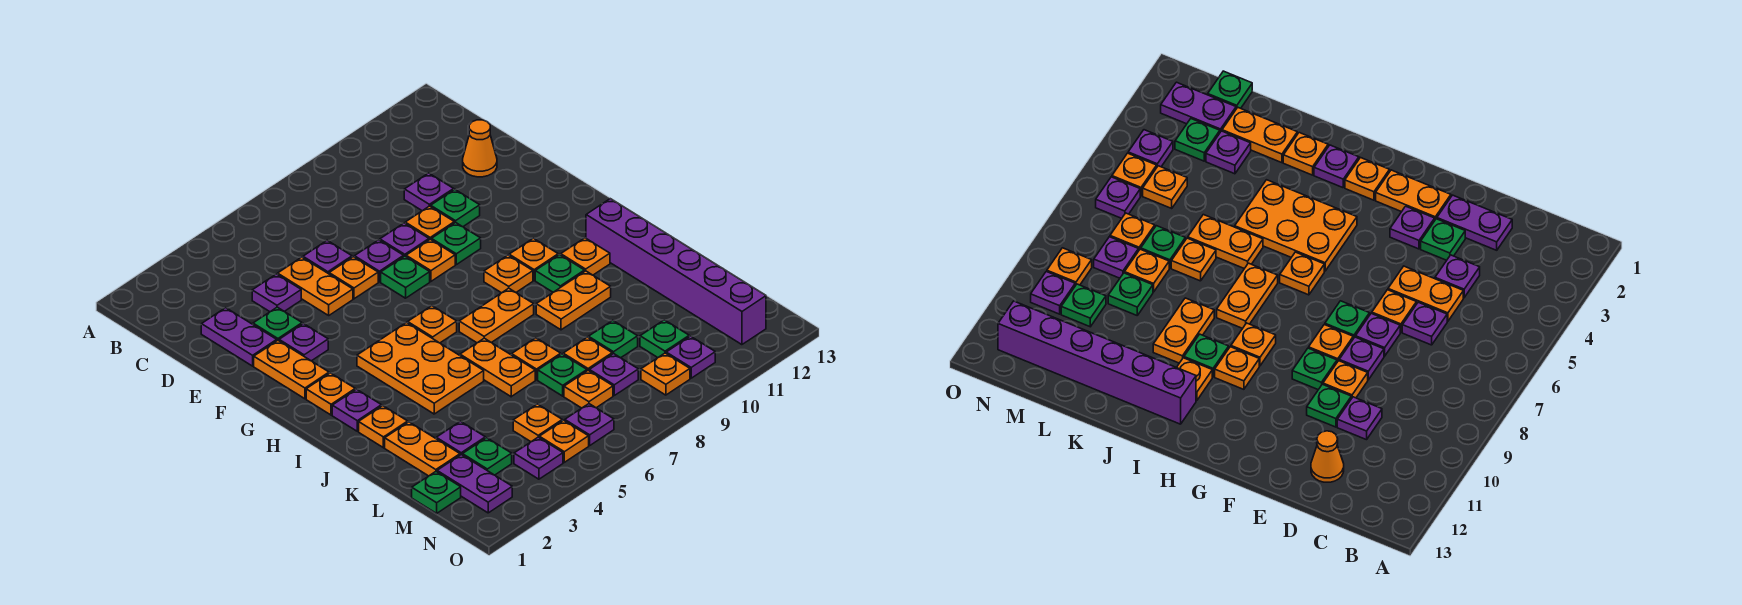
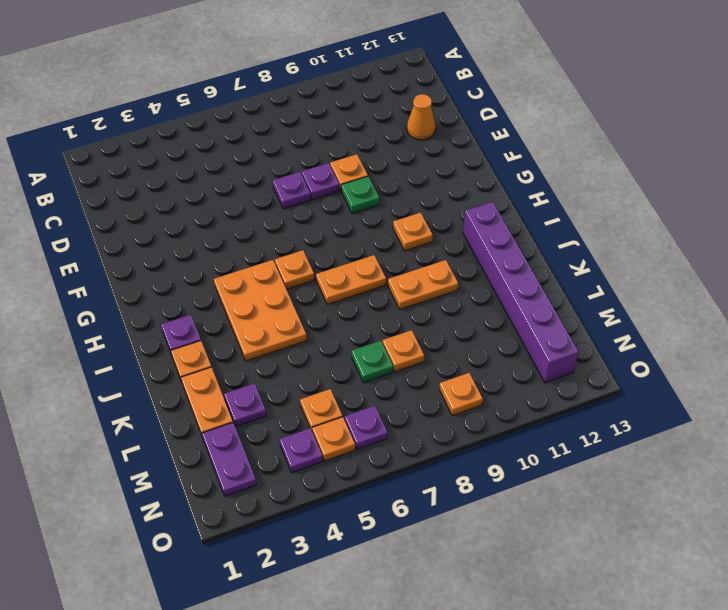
none -> purple 1x2 plate [201,308,277,366]
none -> purple 1x1 plate [252,274,301,312]
none -> orange 1x2 plate [277,257,353,315]
none -> purple 1x1 plate [303,241,352,274]

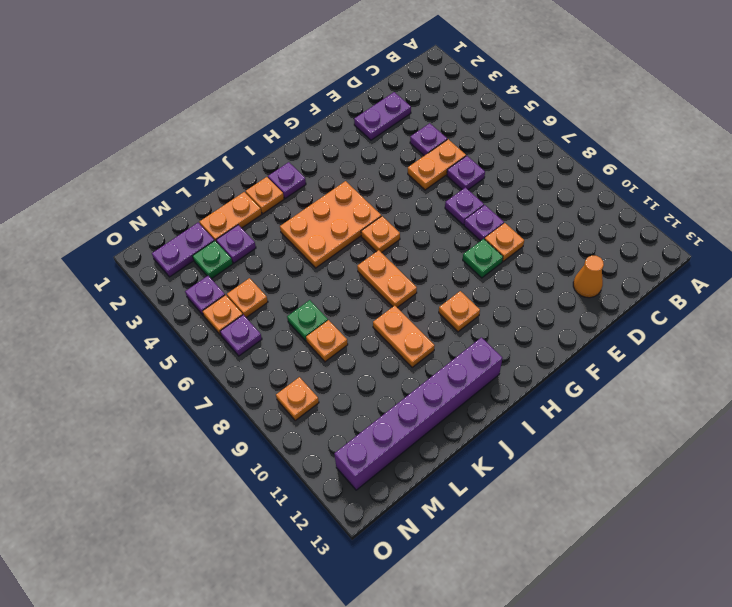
none -> purple 1x1 plate [404,173,454,211]
none -> green 1x1 plate [253,307,302,341]
none -> orange 1x1 plate [329,257,378,299]
none -> green 1x1 plate [431,189,480,227]

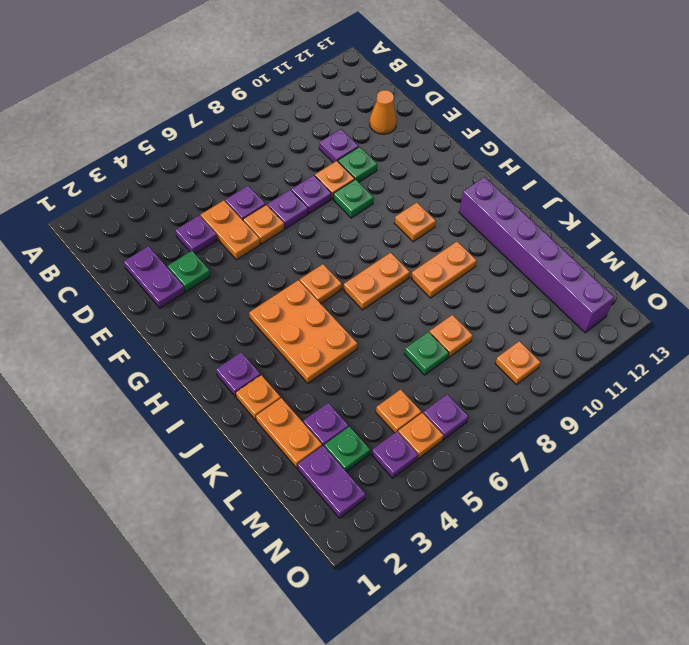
none -> orange 1x2 plate [254,341,329,399]
none -> purple 1x1 plate [279,324,328,361]
none -> green 1x1 plate [381,256,430,298]
none -> orange 1x1 plate [406,239,455,281]

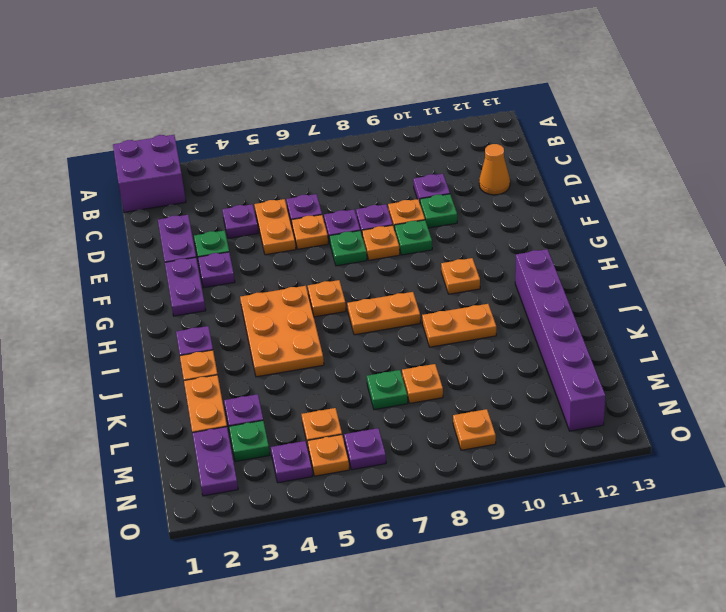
purple 2x2 brick [113,135,186,212] -> none
purple 1x2 plate [165,257,206,316] -> orange 1x2 plate [254,341,329,399]
none -> orange 1x1 plate [306,373,355,415]
none -> orange 1x1 plate [484,255,533,293]
none -> green 1x1 plate [535,255,584,292]
none -> orange 1x1 plate [561,238,610,275]

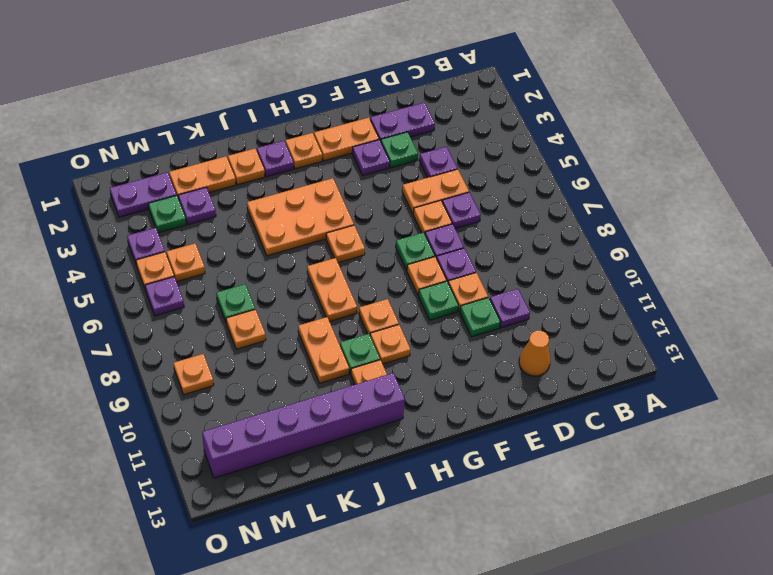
none -> orange 1x2 plate [460,338,535,397]
none -> orange 1x1 plate [512,338,561,380]
none -> green 1x1 plate [589,320,638,358]
none -> green 1x1 plate [412,472,461,513]

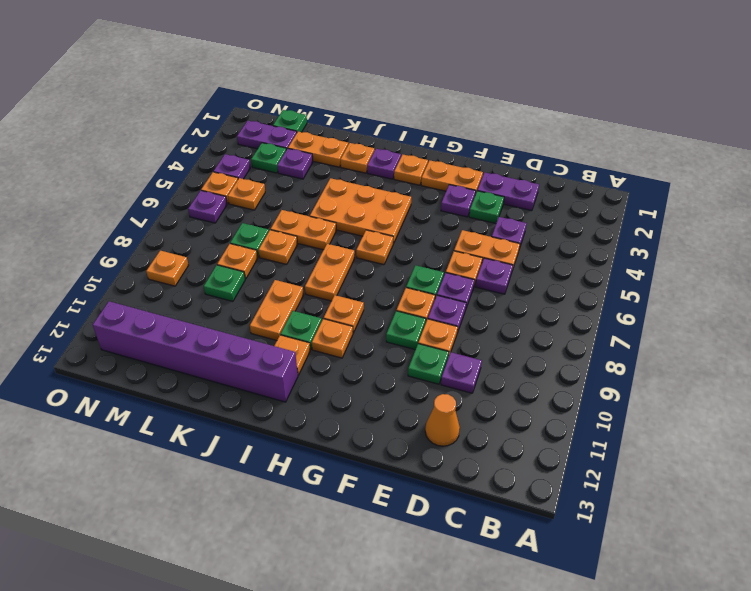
none -> orange 1x1 plate [564,370,613,408]
none -> purple 1x1 plate [589,353,638,395]
none -> green 1x1 plate [640,320,690,357]
none -> purple 1x1 plate [666,336,715,378]

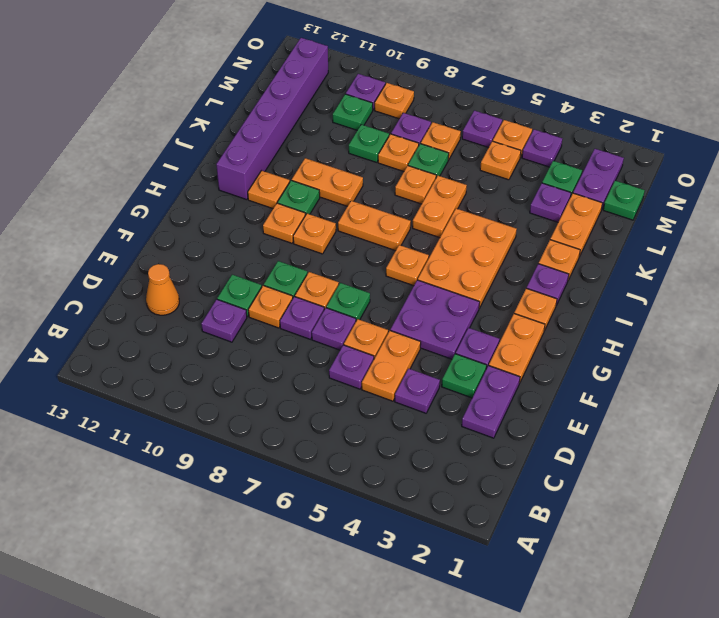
purple 2x2 plate [390,280,480,359] -> none

